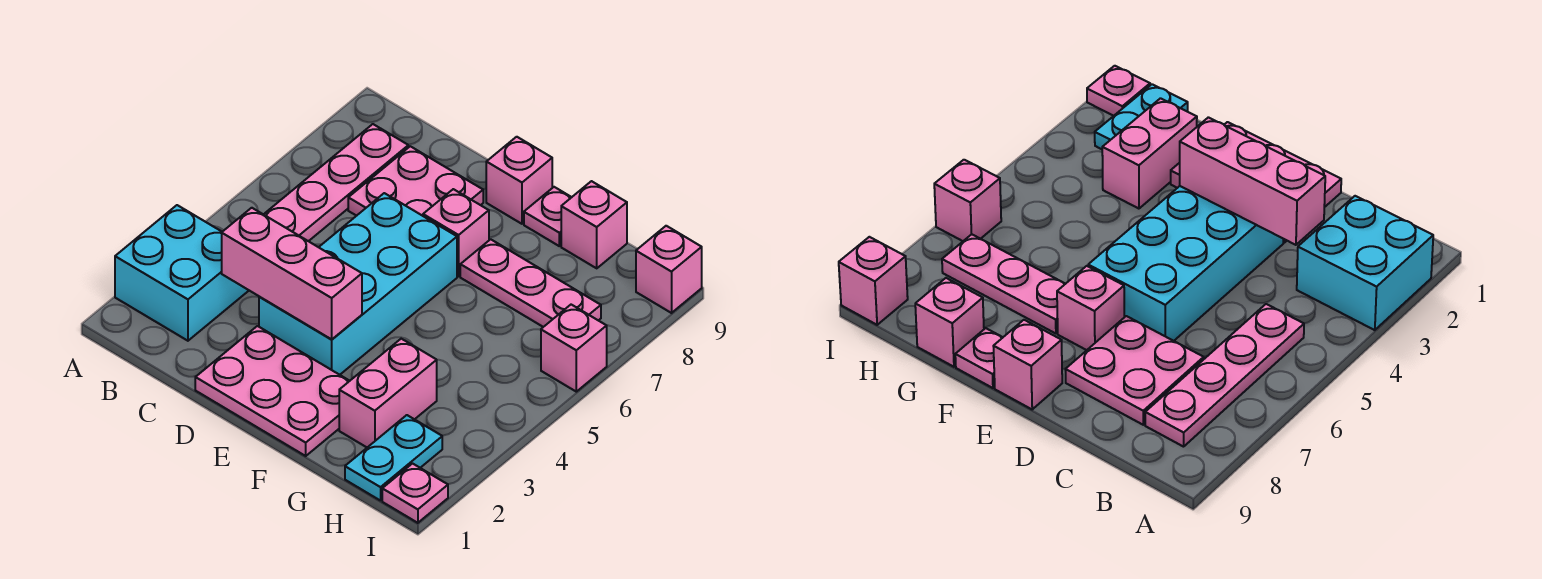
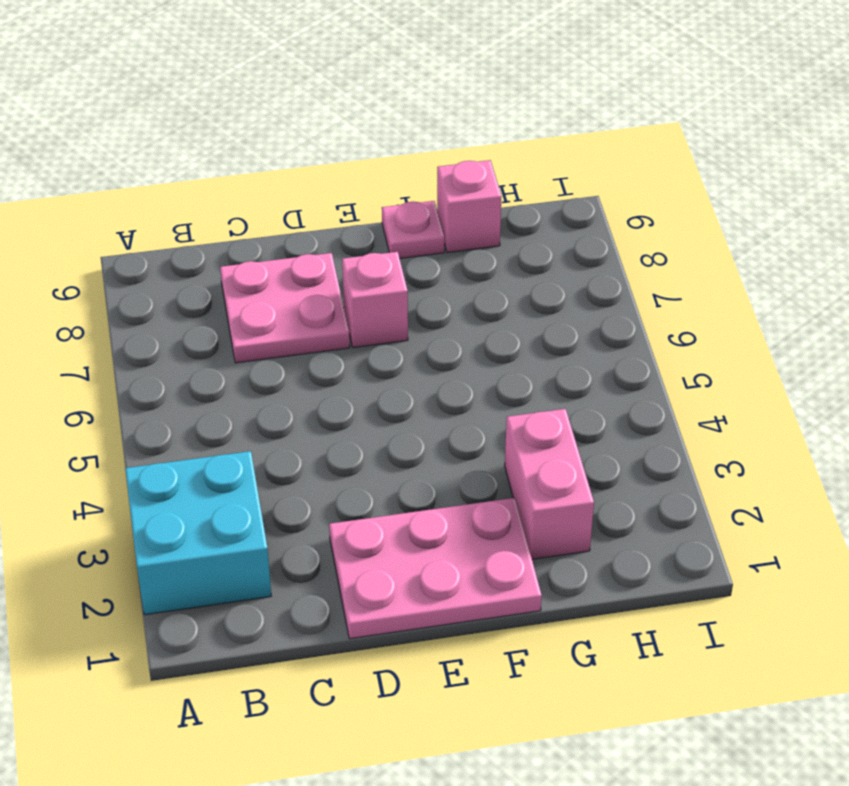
none -> pink 1x4 plate [264,124,408,241]
none -> cyan 2x4 brick [259,193,457,375]
none -> pink 1x1 brick [486,137,552,224]

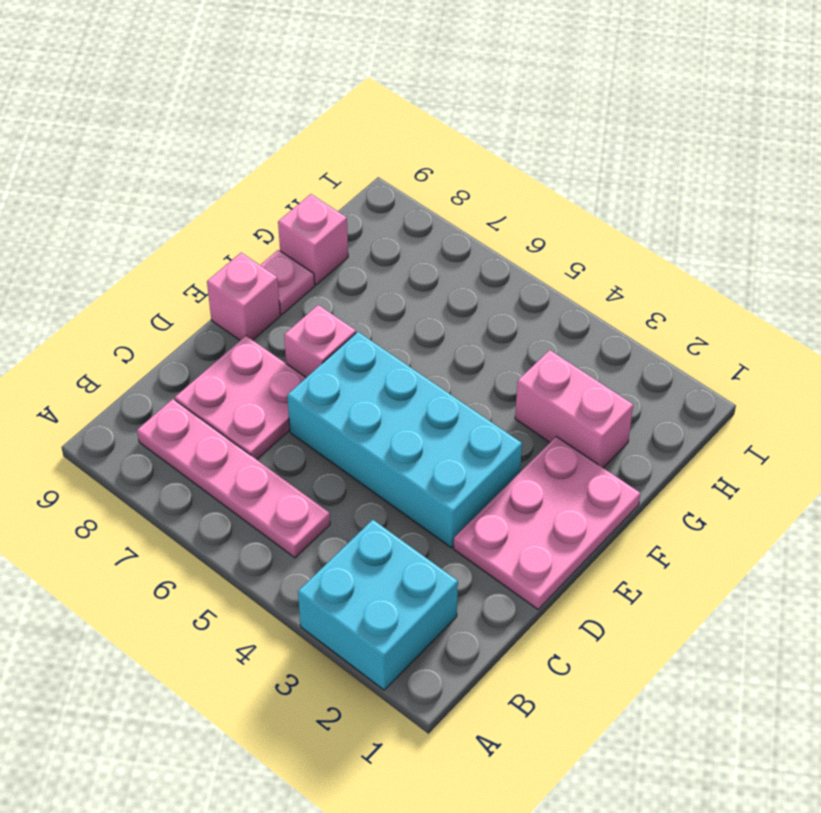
none -> pink 1x3 plate [460,239,601,327]
none -> cyan 1x2 plate [345,415,442,501]
none -> pink 1x1 plate [382,464,448,523]

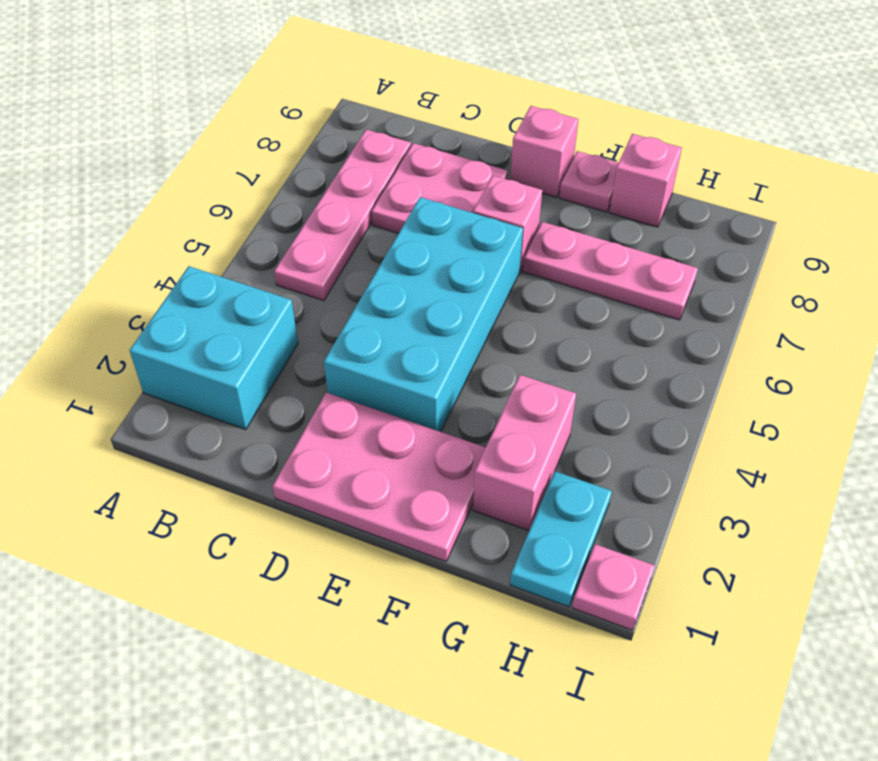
none -> pink 1x1 brick [541,305,607,392]
none -> pink 1x1 brick [636,226,702,313]
none -> pink 1x3 brick [222,208,362,339]

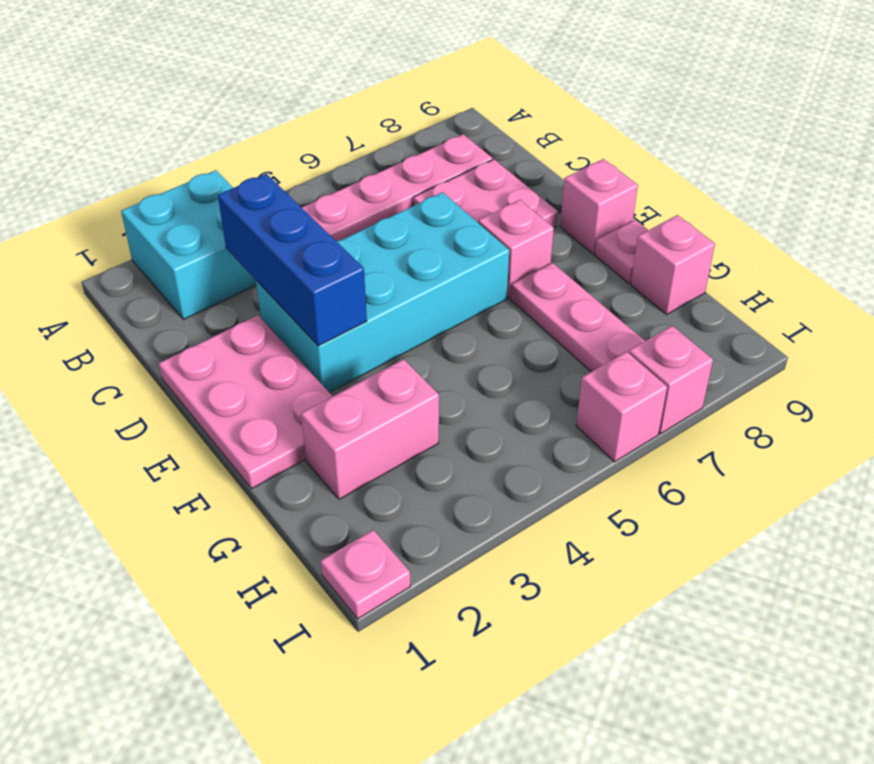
blue 1x3 brick [218,174,367,346] -> pink 1x3 brick [222,208,362,339]
pink 1x1 brick [629,326,713,434] -> pink 1x1 brick moved to [636,226,702,313]
none -> cyan 1x2 plate [345,415,442,501]

